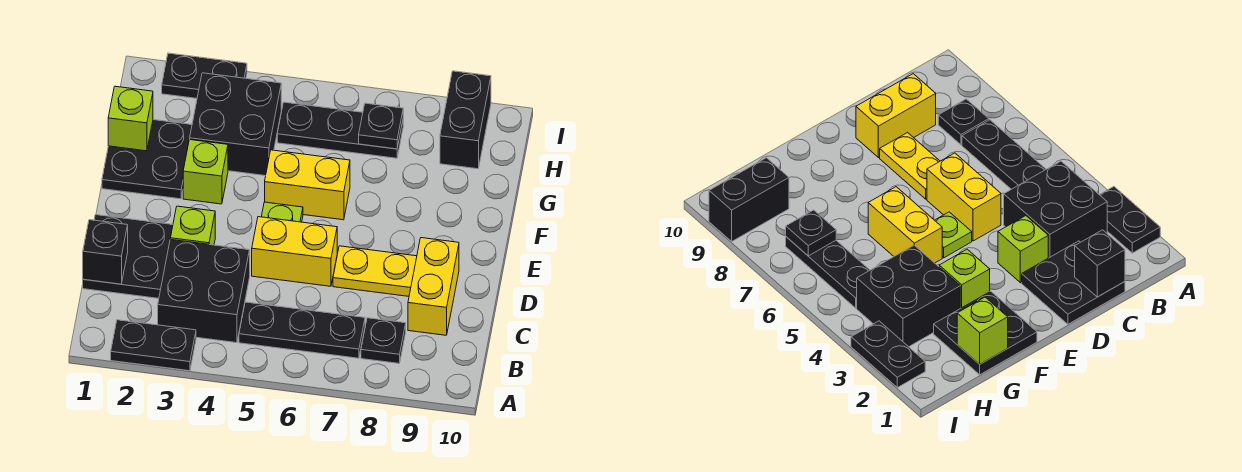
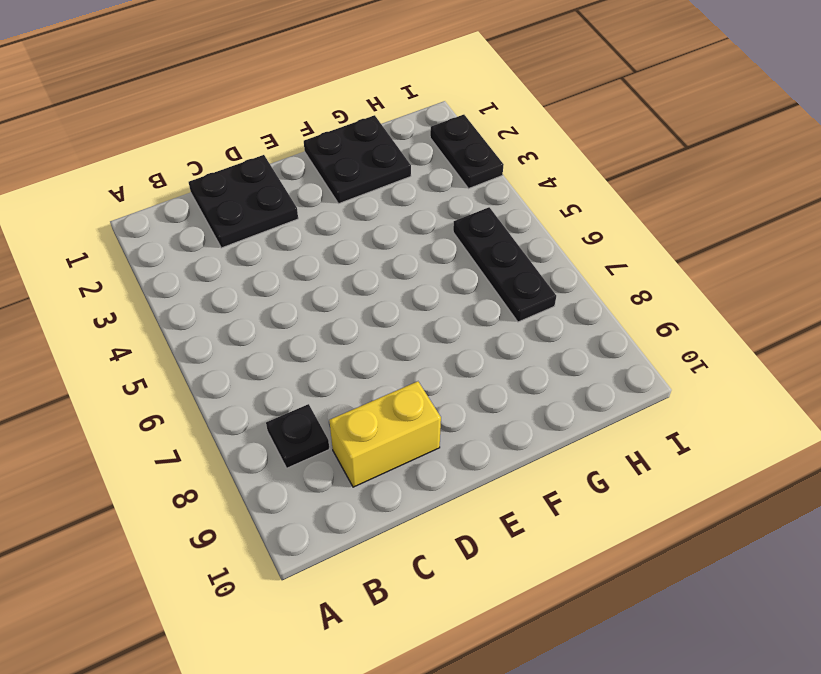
none -> black 1x2 plate [111,320,196,371]
none -> black 2x2 brick [158,240,250,343]
none -> black 1x3 plate [239,302,365,358]

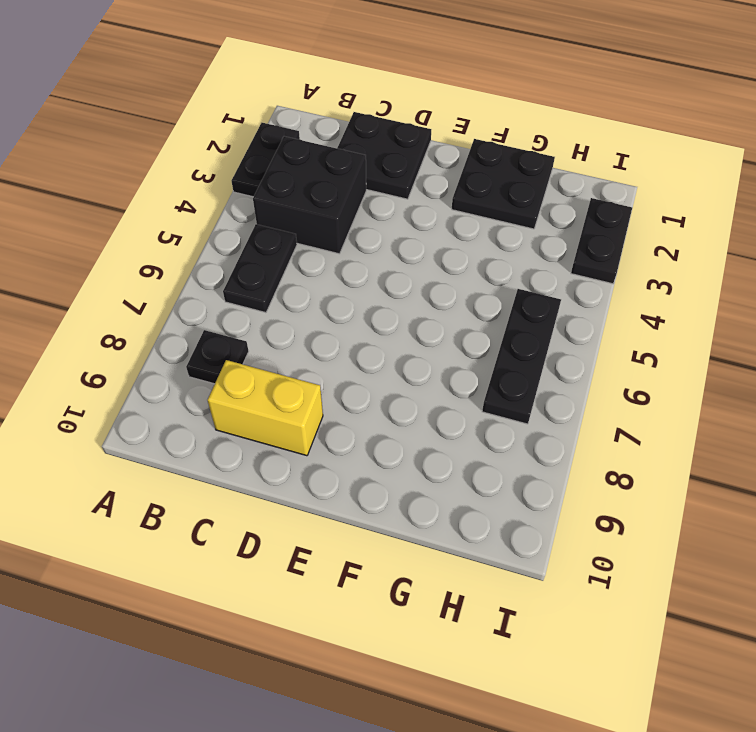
black 1x2 plate [223,224,297,313] -> black 1x3 plate [239,302,365,358]
none -> lime 1x1 brick [170,206,215,245]
none -> yellow 1x2 brick [252,217,337,286]
none -> yellow 1x2 plate [333,246,417,296]

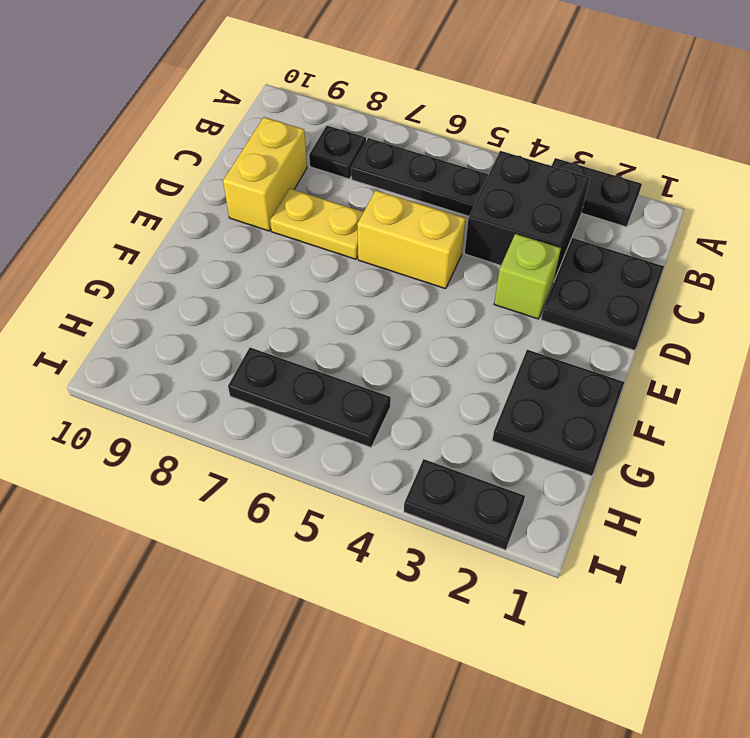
none -> lime 1x1 plate [261,202,303,222]
none -> lime 1x1 brick [183,140,228,204]
none -> yellow 1x2 brick [265,150,350,220]

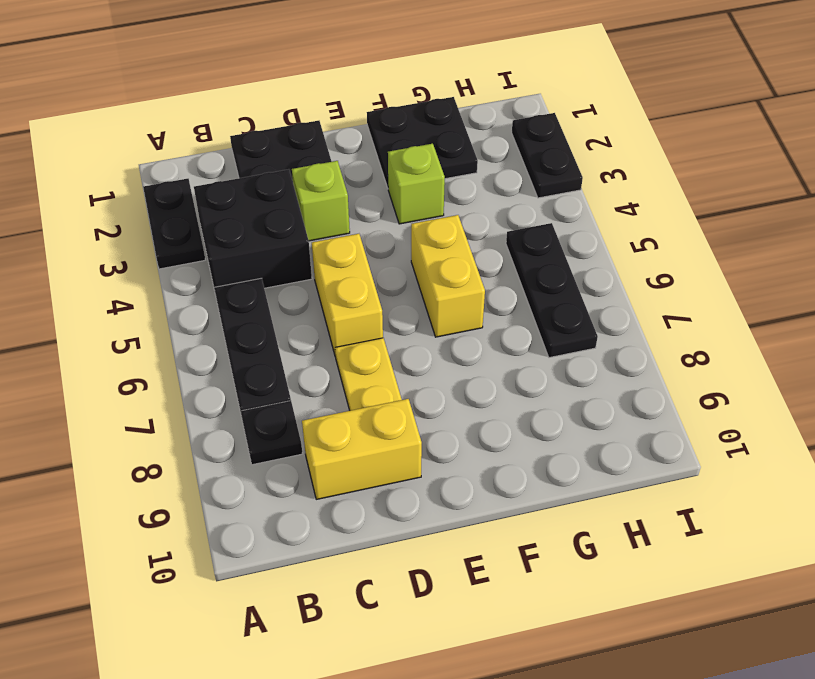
none -> lime 1x1 plate [261,202,303,222]
none -> black 2x2 brick [190,73,281,176]
none -> black 1x2 brick [440,71,491,169]

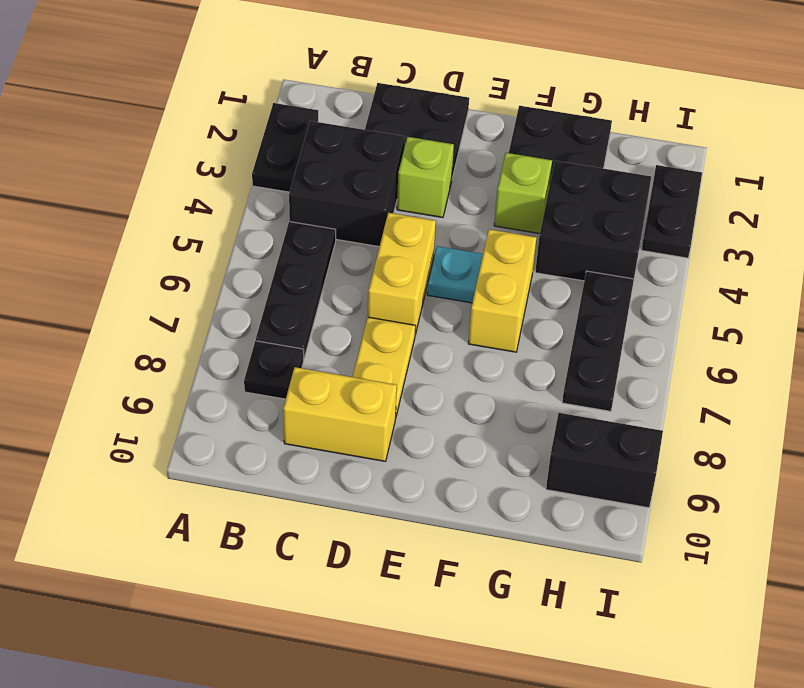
cyan 1x1 plate [427,246,483,303] -> lime 1x1 plate [261,202,303,222]
none -> black 1x1 brick [83,220,128,284]
none -> lime 1x1 brick [108,86,153,151]
none -> black 1x1 plate [359,103,403,149]

